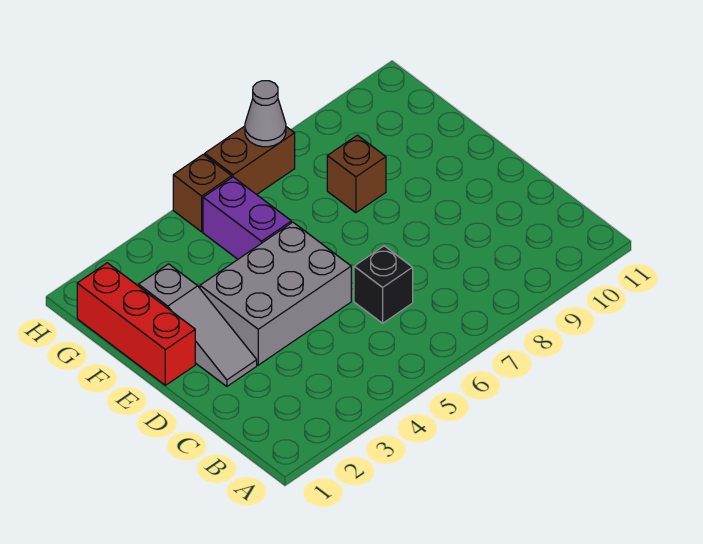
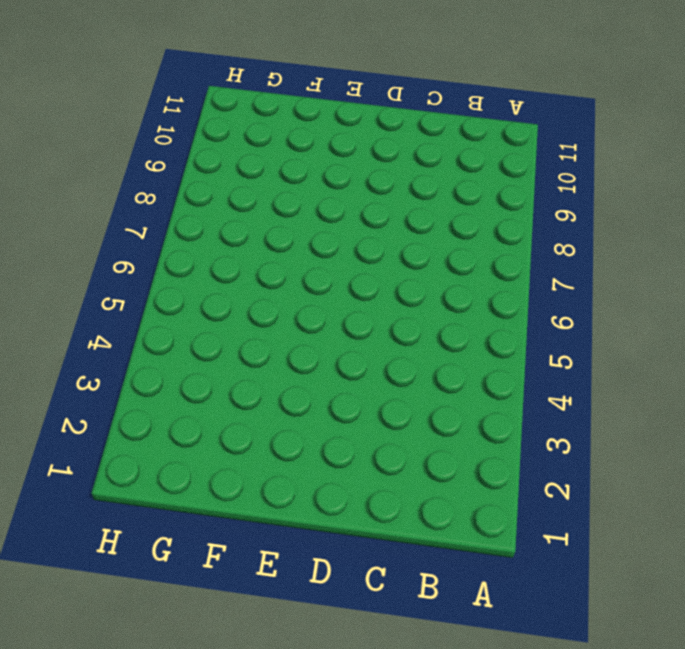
none -> black 1x1 brick [354,246,413,323]
none -> grey 1x3 slope [139,264,257,386]

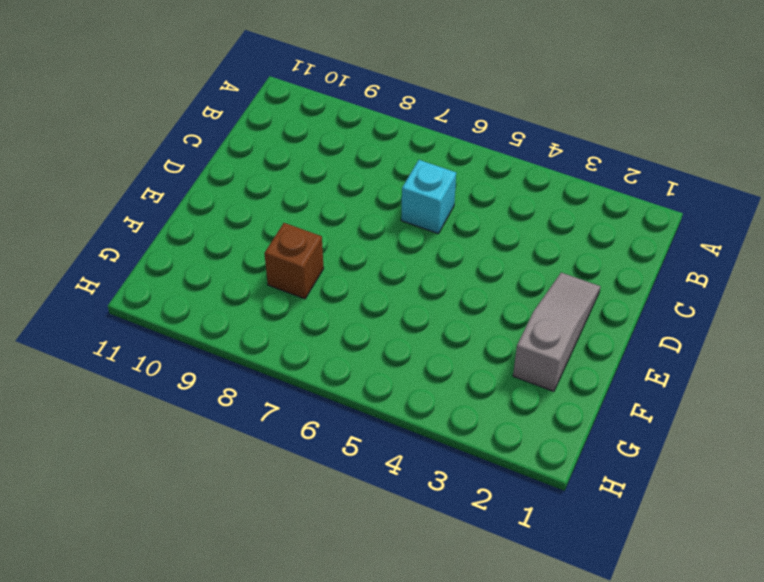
cyan 1x1 brick [401,160,456,234] -> black 1x1 brick [354,246,413,323]
none -> grey 2x3 brick [200,222,351,365]
none -> red 1x3 brick [77,263,195,385]

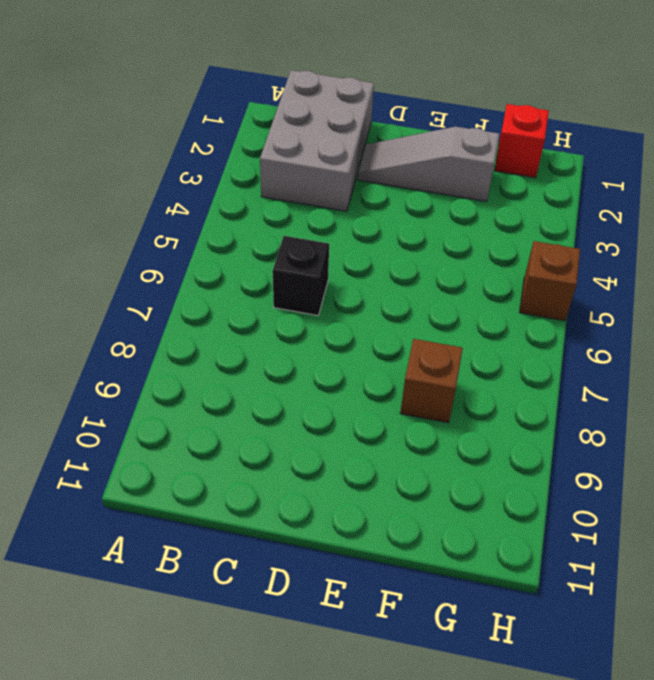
grey 2x3 brick [260,70,374,211] -> grey 2x3 brick moved to [200,222,351,365]
red 1x1 brick [494,104,549,178] -> red 1x3 brick [77,263,195,385]
none -> purple 1x2 brick [203,177,291,259]
none -> brown 1x2 brick [205,126,295,195]

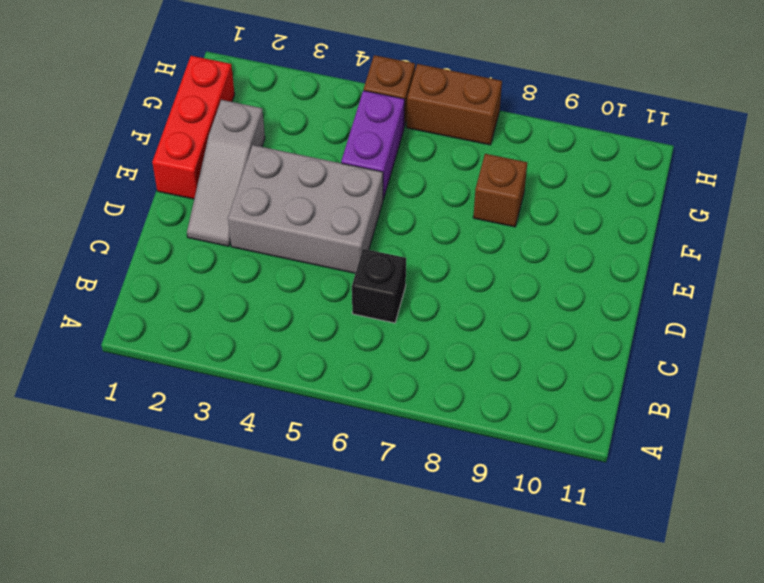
none -> grey 1x1 cone [245,81,286,147]

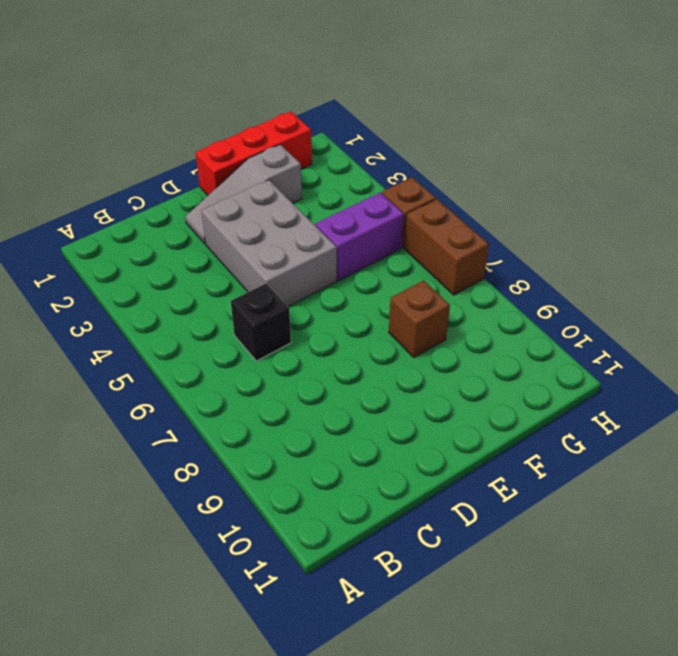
none -> grey 1x1 cone [245,81,286,147]

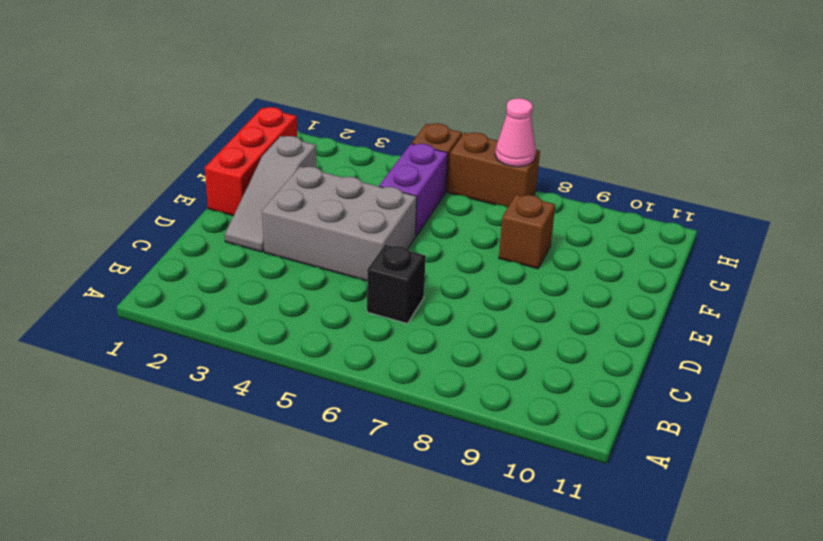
pink 1x1 cone [495,98,536,167] -> grey 1x1 cone [245,81,286,147]

